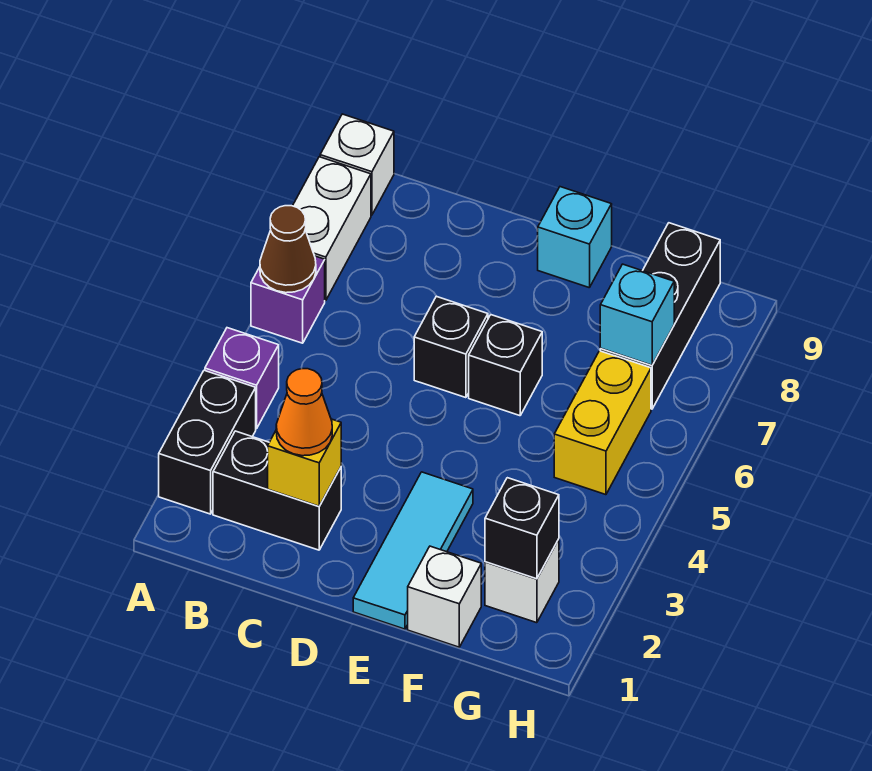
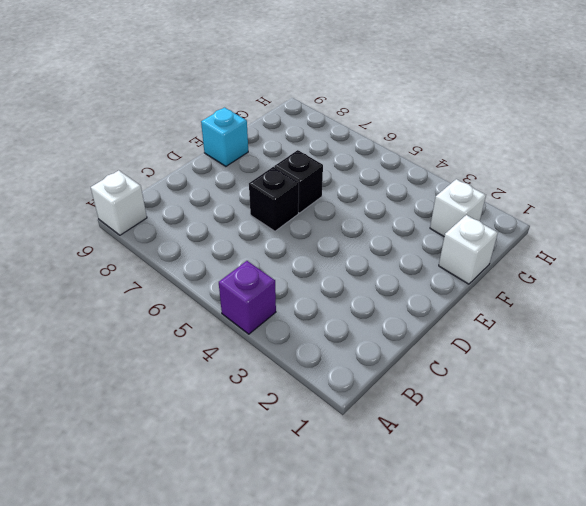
none -> black 1x2 brick [159,370,256,514]
none -> purple 1x1 brick [251,256,325,343]
none -> white 1x2 brick [293,157,371,301]

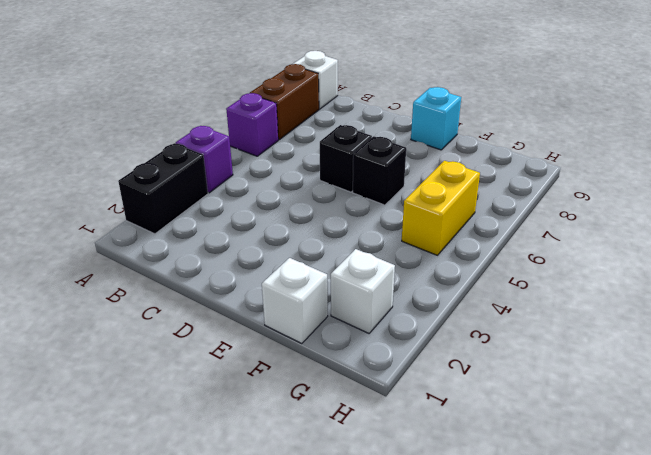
brown 1x2 brick [250,64,319,140] -> white 1x2 brick [293,157,371,301]
none -> black 1x2 brick [213,431,341,550]
none -> cyan 1x3 tile [353,472,473,629]
none -> black 1x3 brick [600,223,720,409]

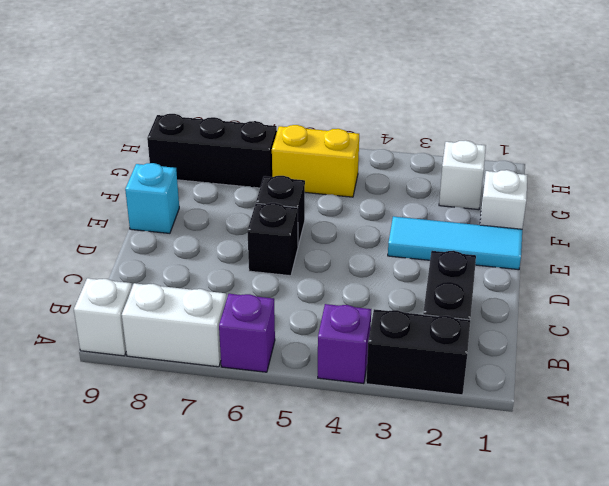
none -> brown 1x1 cone [260,206,316,293]
none -> yellow 1x1 brick [268,419,341,506]
none -> black 1x1 brick [485,478,559,579]

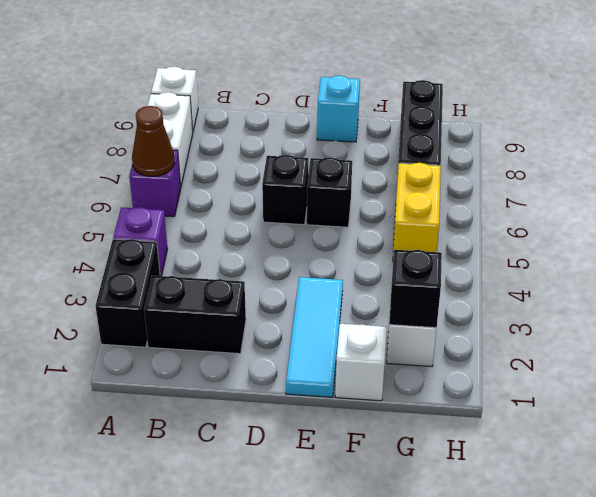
none -> yellow 1x1 brick [268,419,341,506]
none -> cyan 1x1 brick [600,264,674,365]
none -> orange 1x1 cone [276,369,332,456]

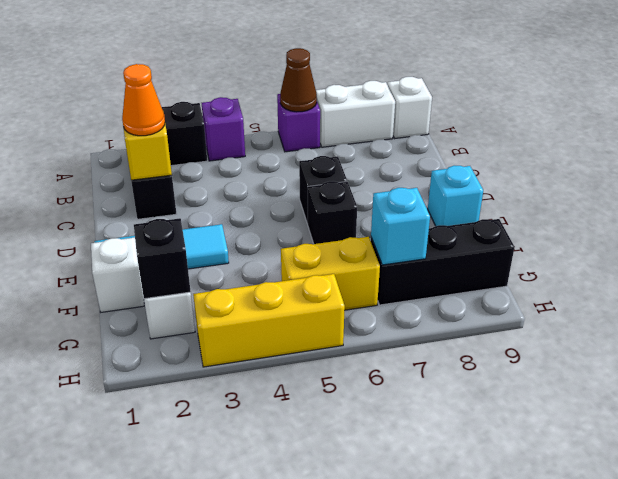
yellow 1x3 brick [193,274,345,367] -> none

